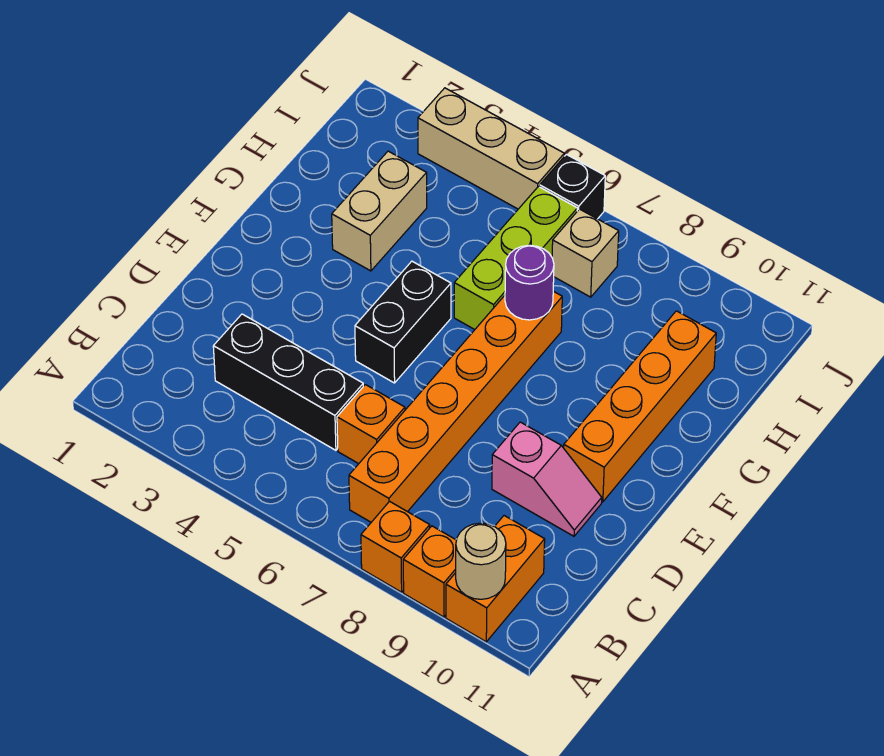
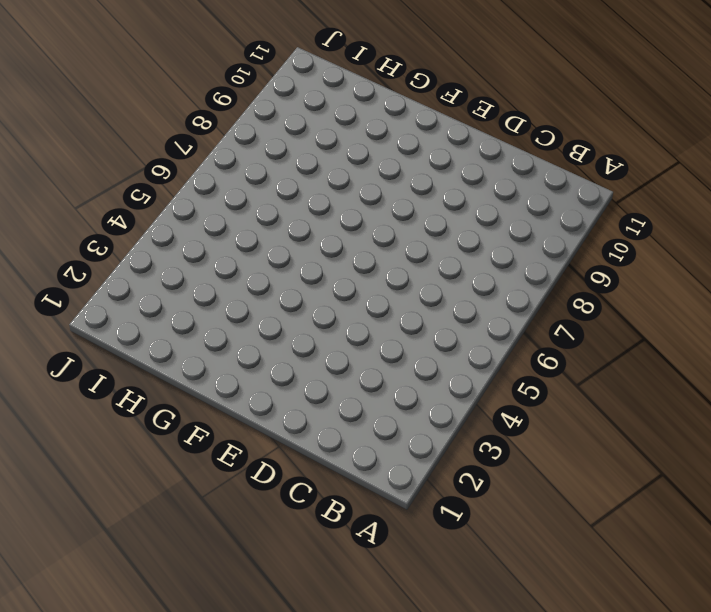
none -> orange 1x1 brick [361,501,430,592]
none -> orange 1x1 brick [403,526,456,617]
none -> orange 1x2 brick [446,516,545,642]

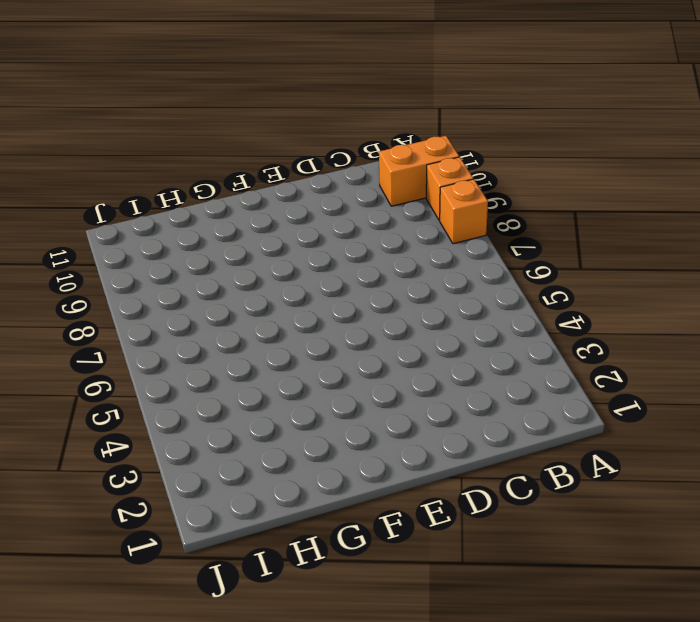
none -> orange 1x6 brick [349,291,562,522]
none -> black 1x3 brick [213,314,363,450]
none -> orange 1x1 brick [337,385,405,464]

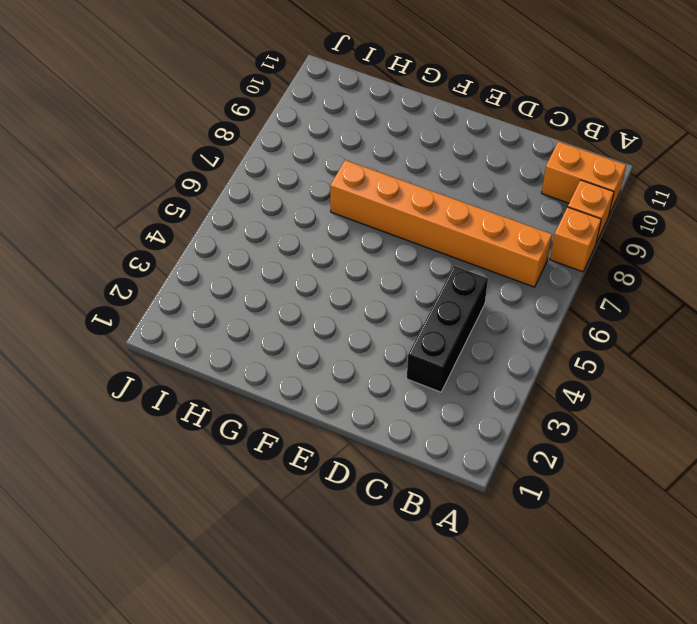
none -> orange 1x1 brick [337,385,405,464]
none -> pink 1x2 slope [492,422,602,536]
none -> black 1x2 brick [355,261,451,383]

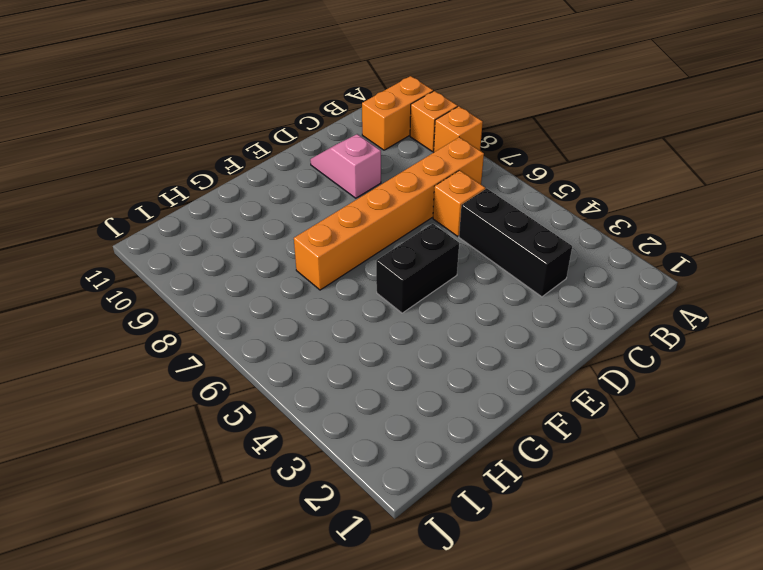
none -> orange 1x4 brick [564,311,716,502]
none -> tan 1x2 brick [332,151,427,271]
none -> lime 1x3 brick [454,187,577,330]

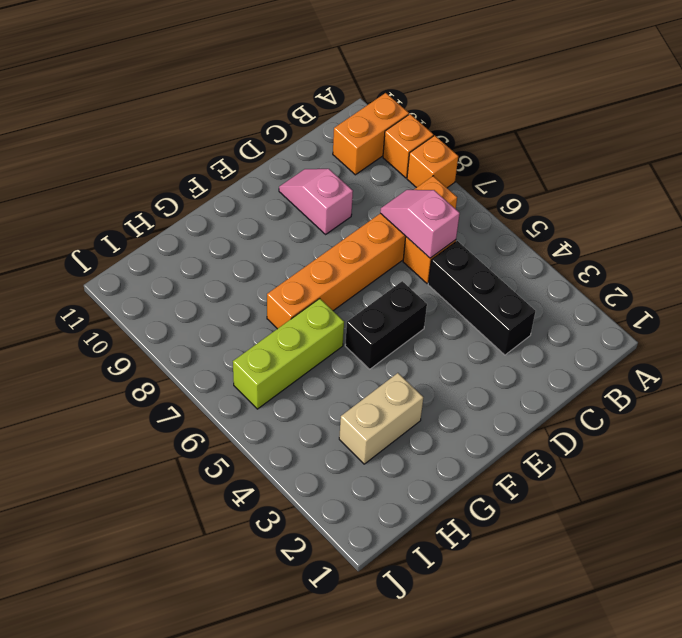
pink 1x2 slope [380,190,460,258] -> none
none -> orange 1x4 brick [564,311,716,502]
none -> tan 1x1 brick [552,209,619,297]
none -> tan 1x3 brick [418,88,564,209]

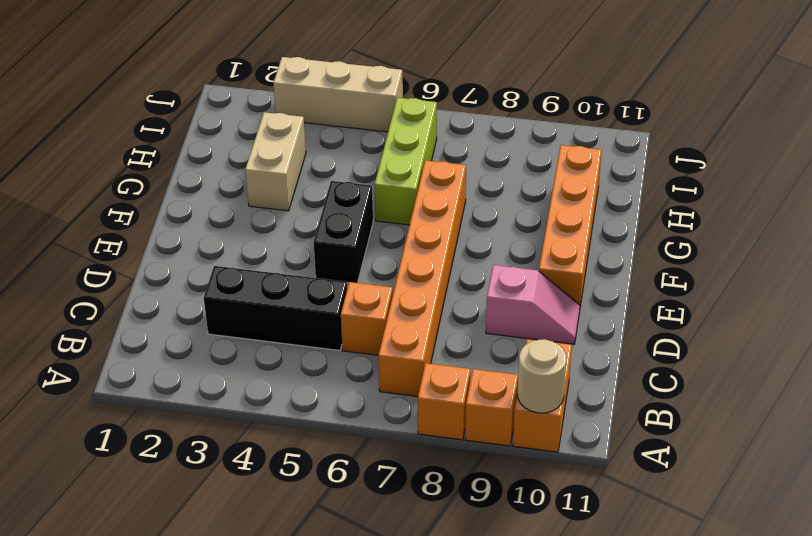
none -> tan 1x1 brick [552,209,619,297]
none -> black 1x1 brick [540,155,605,219]
none -> purple 1x1 round brick [505,245,554,320]

